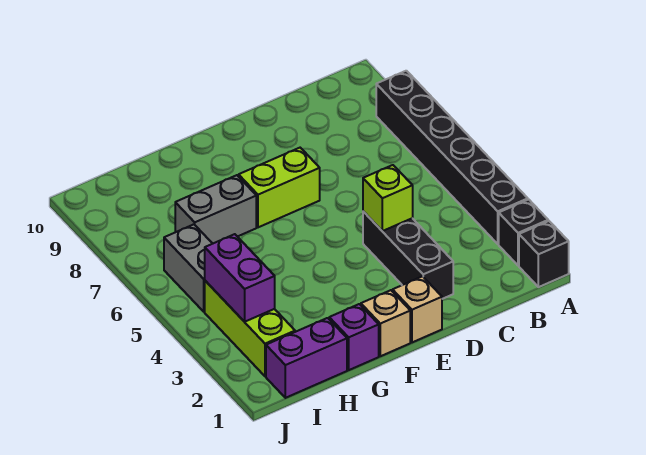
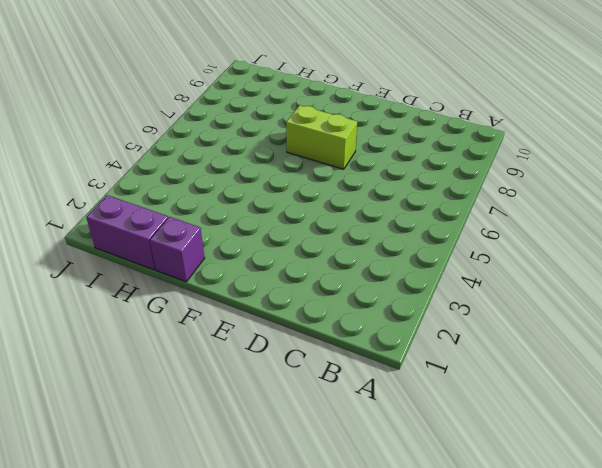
none -> black 1x1 brick [519,221,569,287]
none -> black 1x1 brick [499,200,548,266]
none -> black 1x6 brick [376,71,528,244]

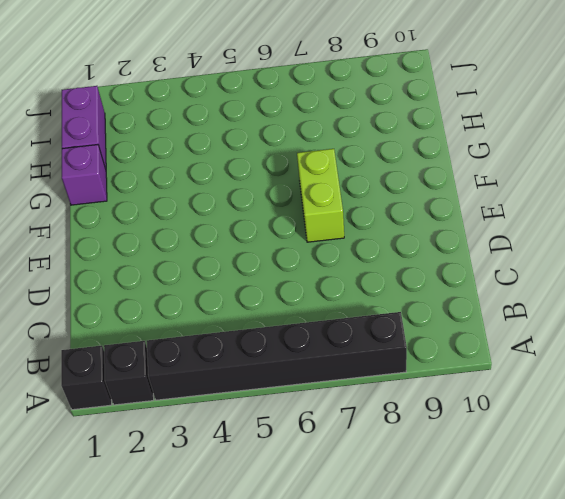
none -> black 1x3 brick [363,211,453,299]
none -> tan 1x1 brick [393,276,442,342]
none -> tan 1x1 brick [361,290,410,356]

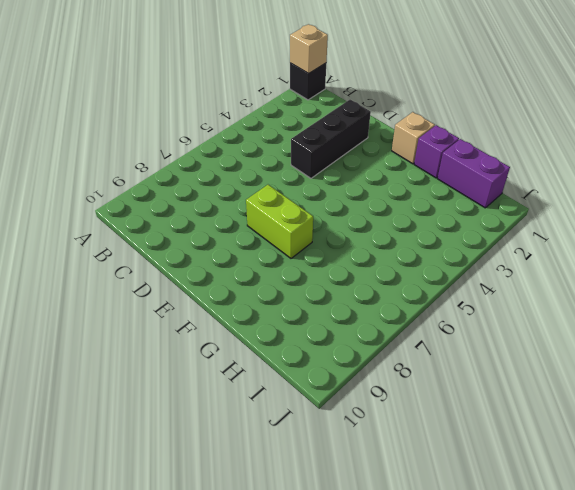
tan 1x1 brick [290,24,328,74] -> tan 1x1 brick moved to [393,276,442,342]
none -> black 1x1 brick [499,200,548,266]
none -> black 1x6 brick [376,71,528,244]
none -> grey 1x2 brick [175,175,256,244]

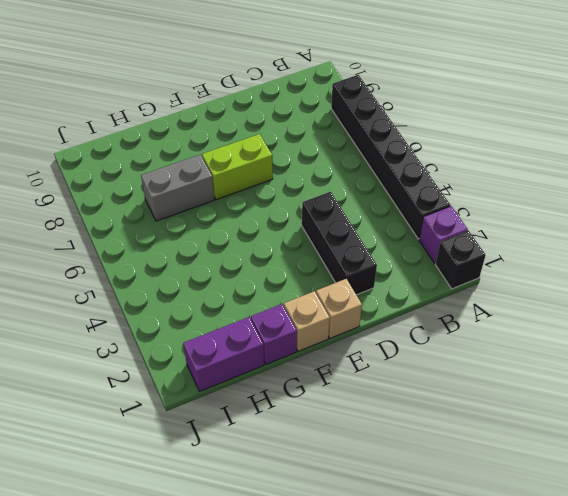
purple 1x1 brick [419,206,468,263] -> black 1x1 brick [499,200,548,266]
none -> lime 1x3 brick [205,281,295,376]
none -> grey 1x2 brick [164,224,212,312]
none -> lime 1x1 brick [363,165,413,231]

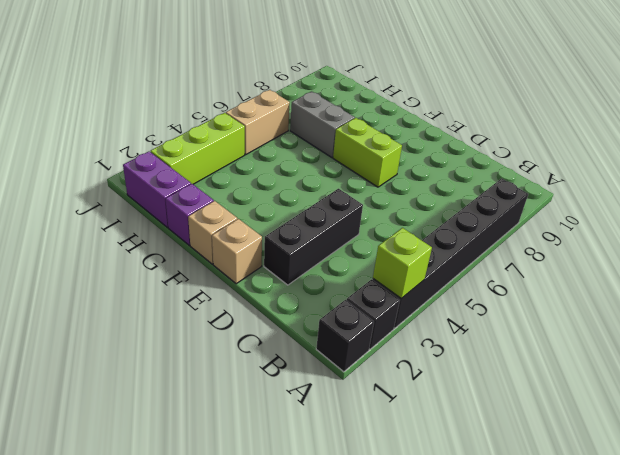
lime 1x1 brick [373,228,432,298] -> lime 1x1 brick moved to [363,165,413,231]
tan 1x2 brick [226,90,290,155] -> grey 1x2 brick [164,224,212,312]
none -> purple 1x2 brick [205,234,275,322]

